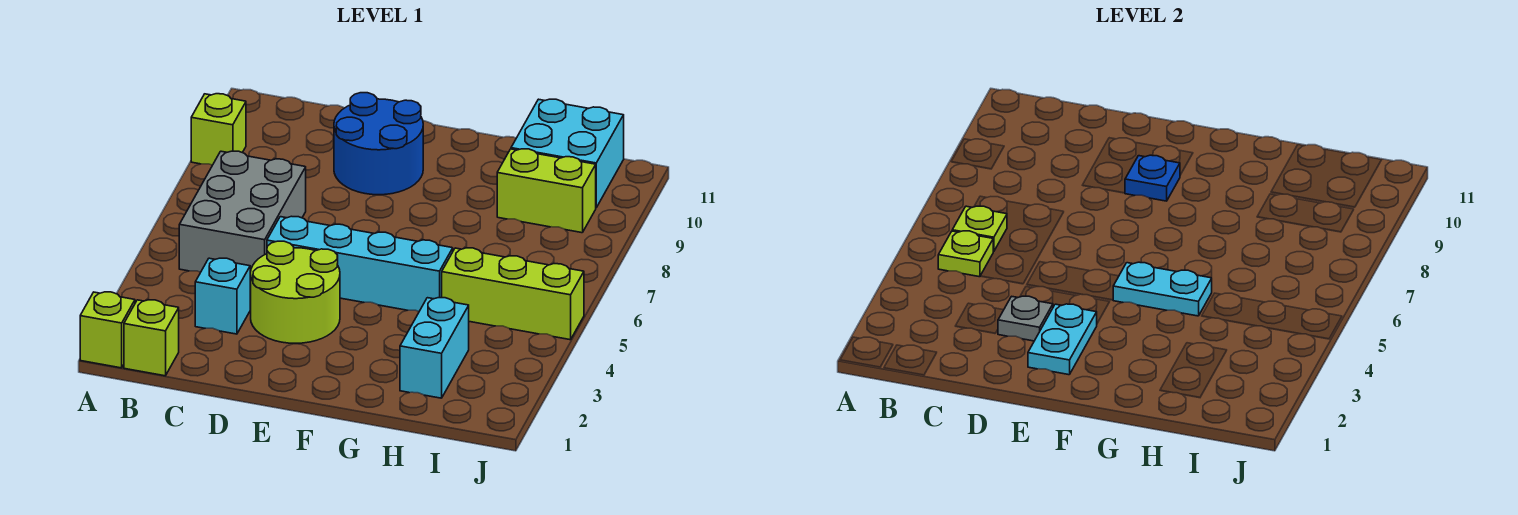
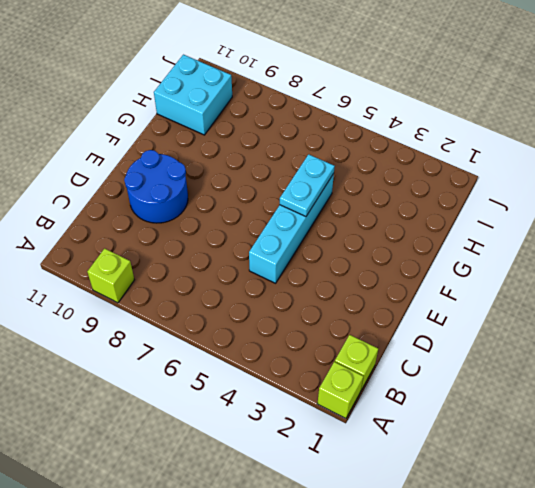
none -> grey 2x3 brick [179,151,306,282]
none -> cyan 1x1 brick [195,258,250,334]
none -> lime 2x2 round brick [251,241,340,343]

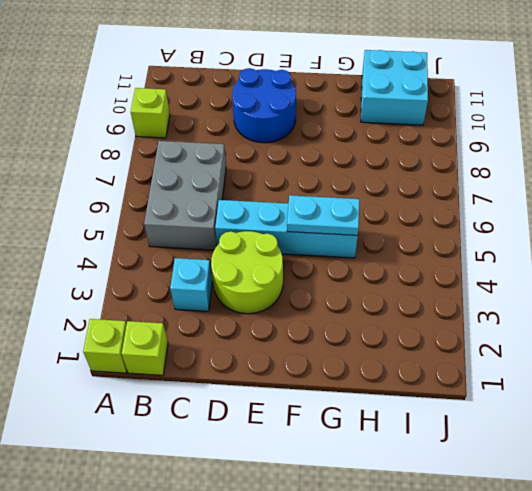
none -> cyan 1x2 brick [400,298,469,398]
none -> lime 1x3 brick [442,248,584,340]
none -> lime 1x2 brick [497,149,596,233]

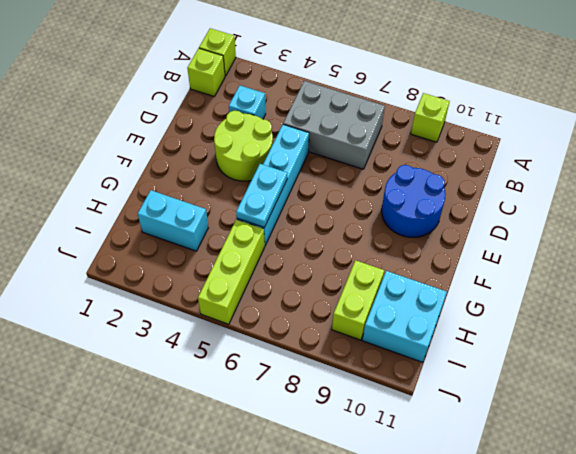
none -> lime 1x1 plate [938,231,993,277]
none -> lime 1x1 plate [952,206,1007,252]
none -> grey 1x1 plate [998,296,1053,341]

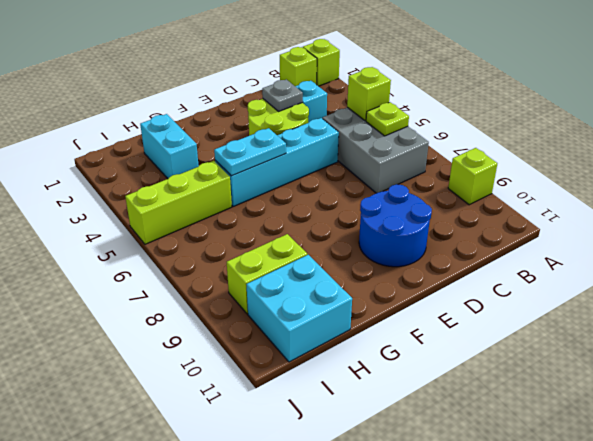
lime 1x1 brick [347,67,391,121] -> lime 1x1 plate [938,231,993,277]
none -> cyan 1x2 plate [1028,304,1097,375]
none -> blue 1x1 plate [1125,155,1180,201]

